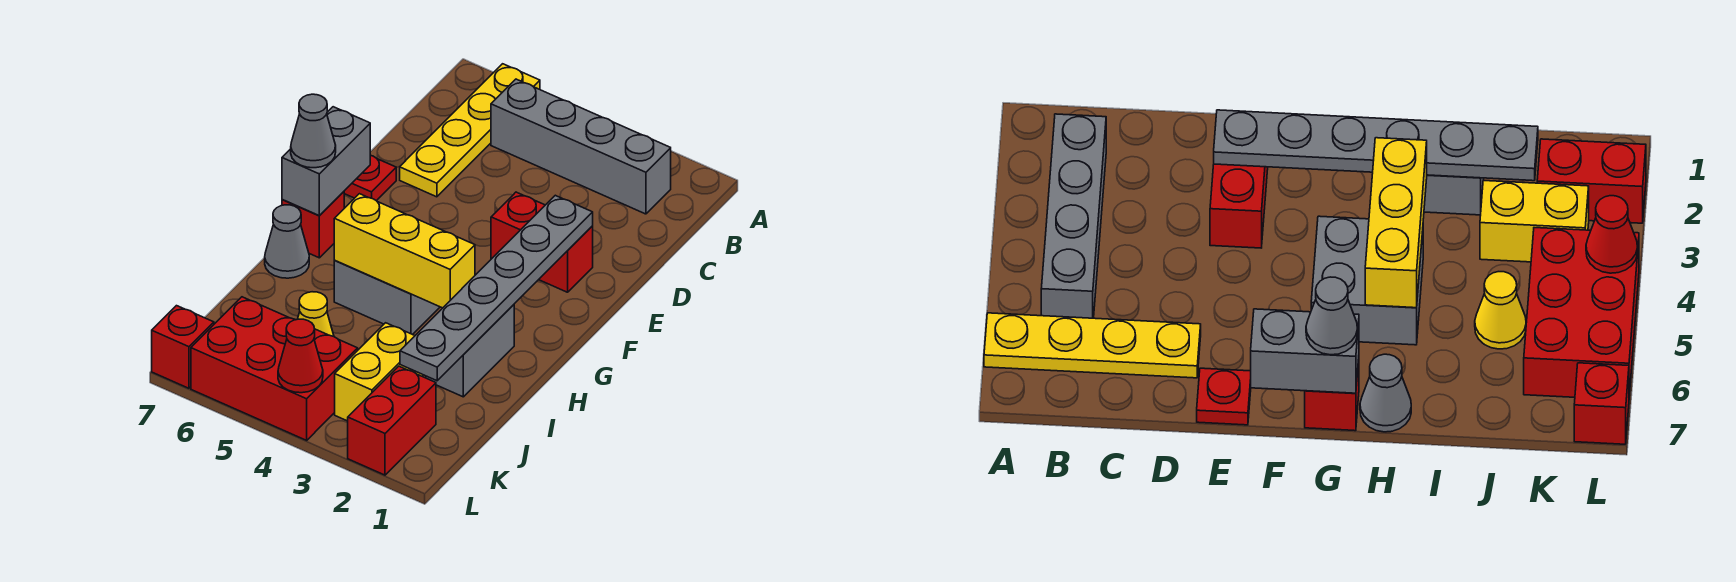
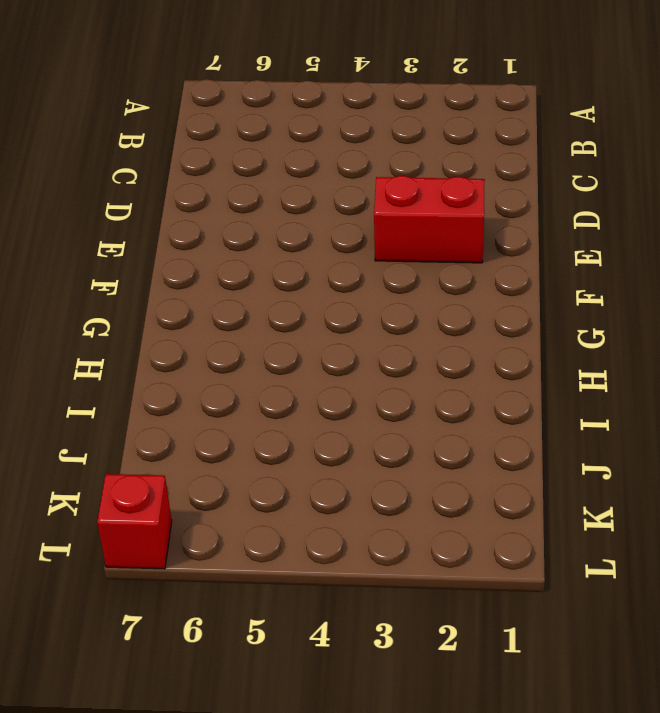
none -> yellow 1x4 plate [400,64,540,197]
none -> grey 1x4 brick [491,79,671,214]
none -> red 1x1 plate [344,155,396,201]

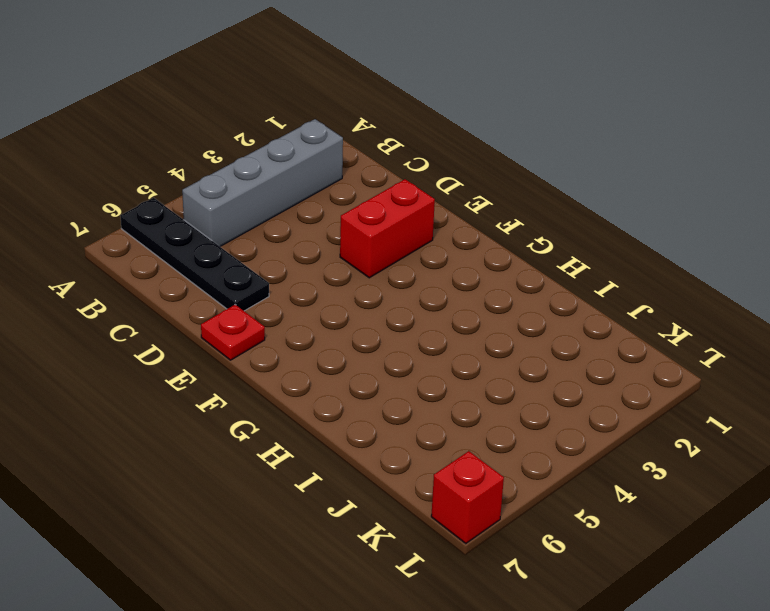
black 1x4 plate [121,198,269,311] -> yellow 1x4 plate [400,64,540,197]
none -> grey 2x2 brick [334,261,440,335]
none -> red 1x1 brick [282,192,344,258]
none -> grey 1x2 brick [426,305,514,397]

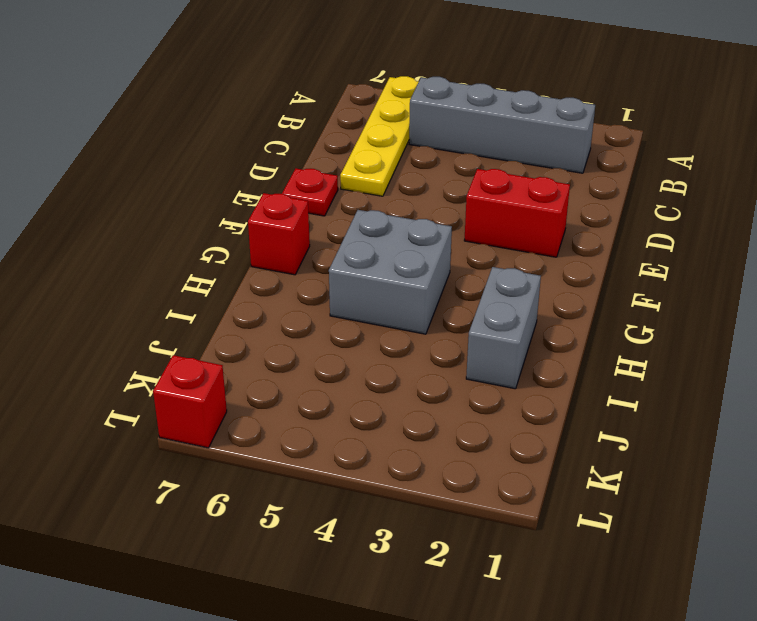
none -> grey 1x1 cone [265,205,309,278]
none -> yellow 1x2 brick [335,323,423,421]
none -> yellow 1x1 cone [298,292,334,337]

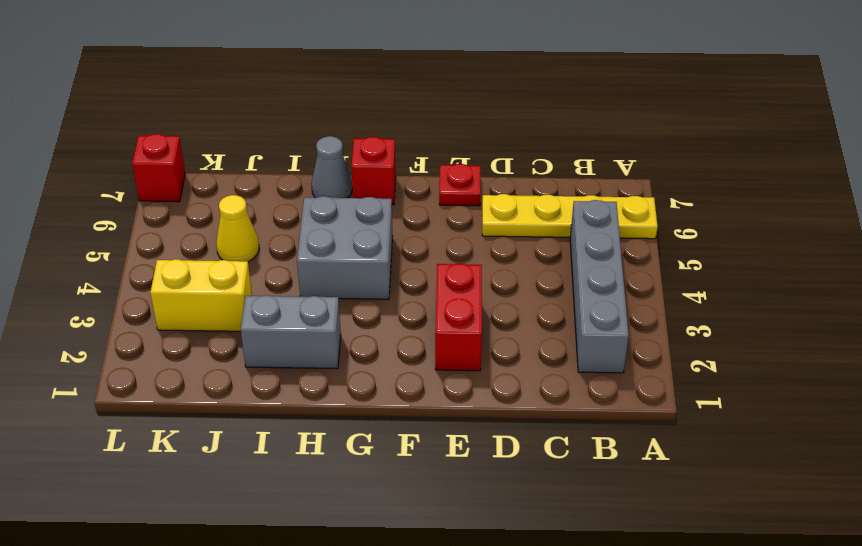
none -> red 1x2 brick [348,366,436,475]
none -> red 2x3 brick [191,297,358,440]
none -> grey 1x6 plate [400,195,593,381]

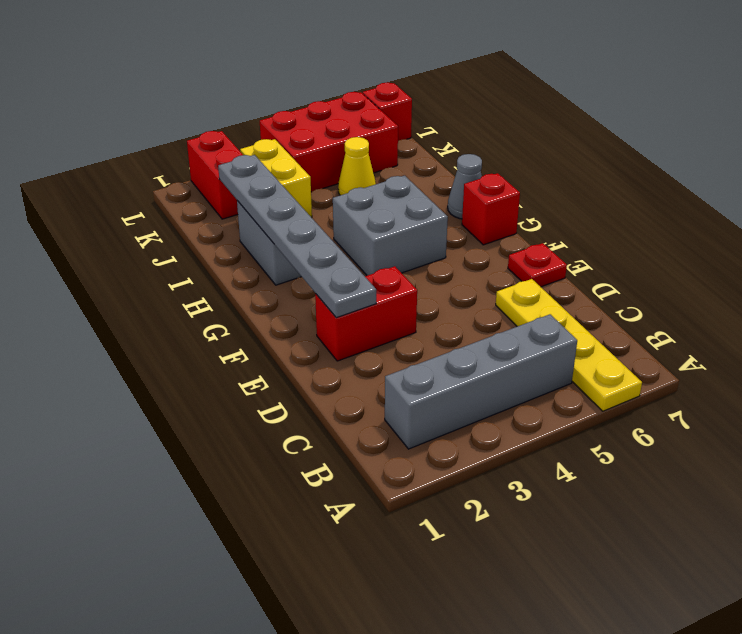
none -> grey 1x2 brick [282,107,370,216]
none -> yellow 1x3 brick [334,194,475,308]
none -> red 1x1 cone [278,319,323,393]

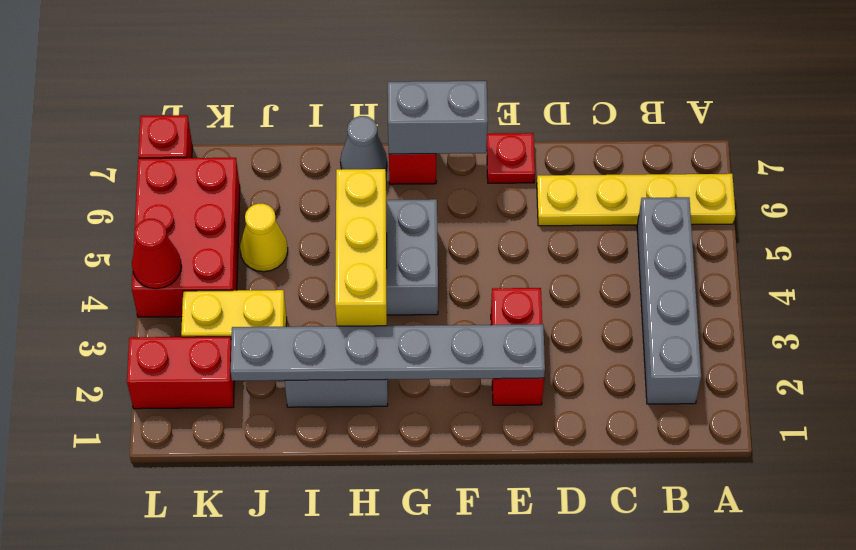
none -> grey 1x1 cone [291,94,336,168]

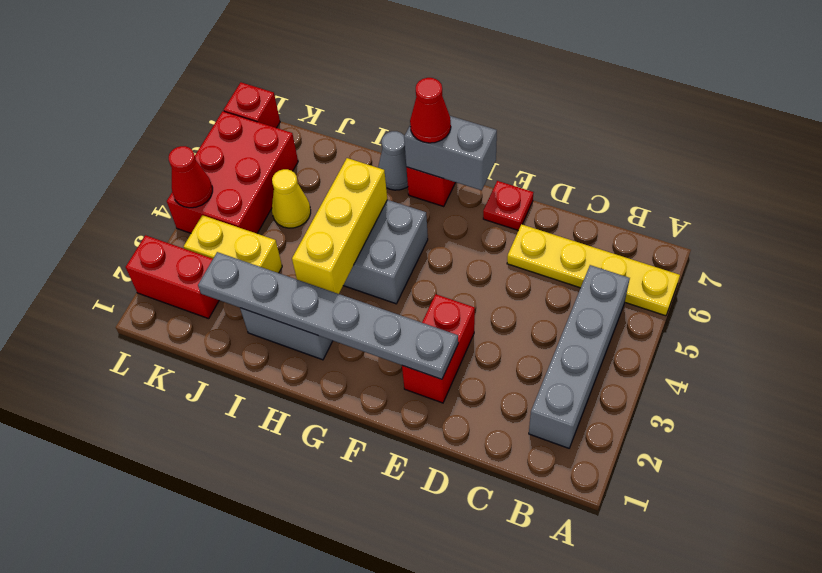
red 1x1 cone [410,78,451,143] -> grey 1x1 cone [291,94,336,168]

